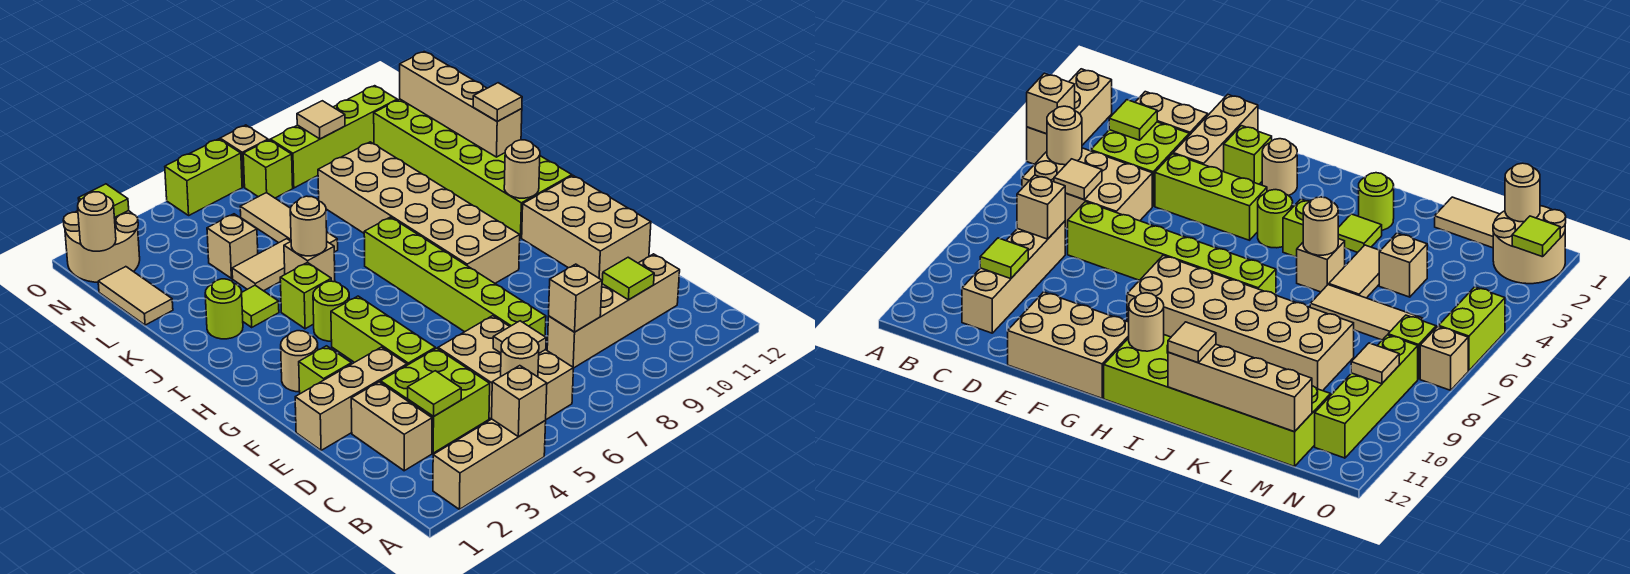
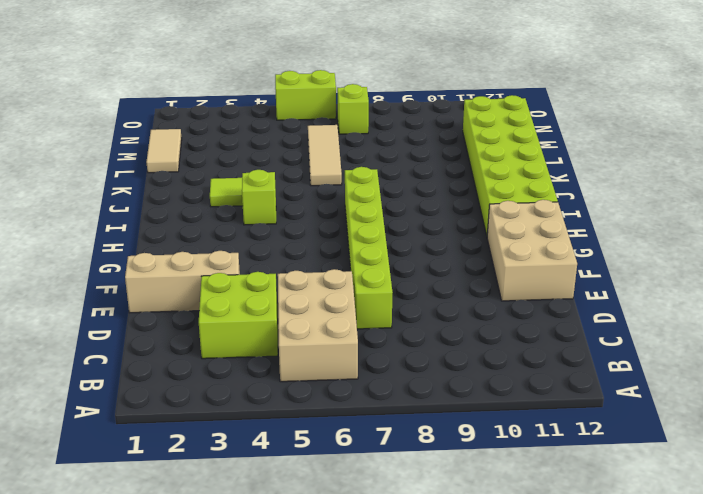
none -> tan 1x3 brick [433,419,546,509]
none -> tan 1x2 brick [351,382,432,471]
none -> tan 1x4 brick [547,254,680,368]
none -> lime 1x3 brick [331,296,435,365]

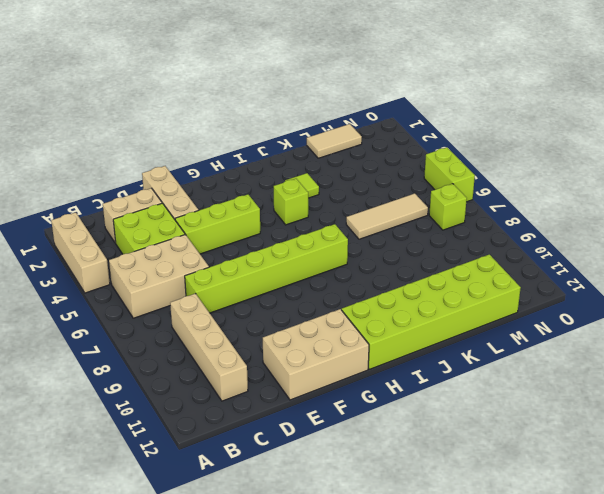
none -> lime 1x1 brick [299,346,351,394]
none -> tan 1x1 round brick [281,331,318,392]
none -> tan 2x6 brick [318,142,520,283]
none -> lime 1x1 round brick [313,281,349,341]

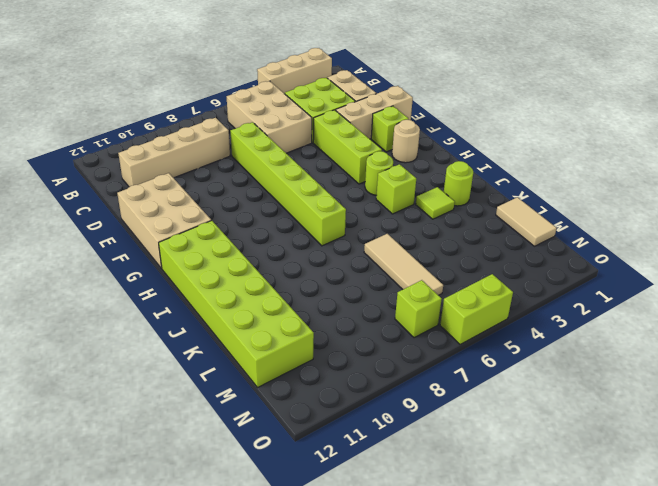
none -> tan 2x6 brick [318,142,520,283]
none -> tan 1x1 brick [284,242,335,282]
none -> tan 1x2 tile [232,239,291,291]
none -> tan 1x1 brick [207,214,258,278]

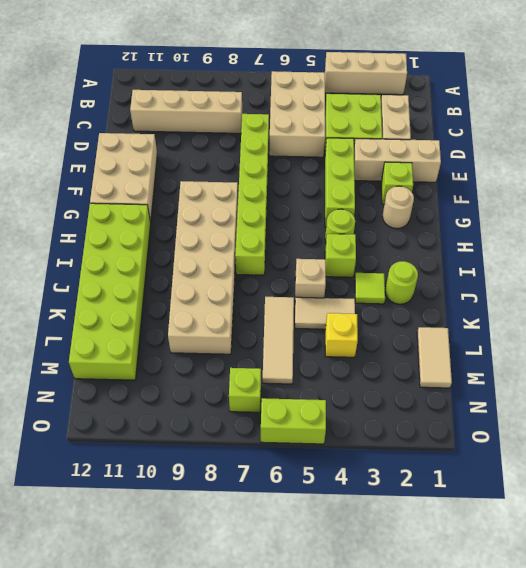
yellow 1x1 brick [325,313,358,357] -> tan 1x1 brick [207,214,258,278]
none -> tan 2x2 round brick [63,211,140,282]
none -> lime 1x4 brick [270,86,397,188]
none -> tan 1x1 brick [220,125,268,187]
none -> tan 1x1 brick [492,366,547,437]

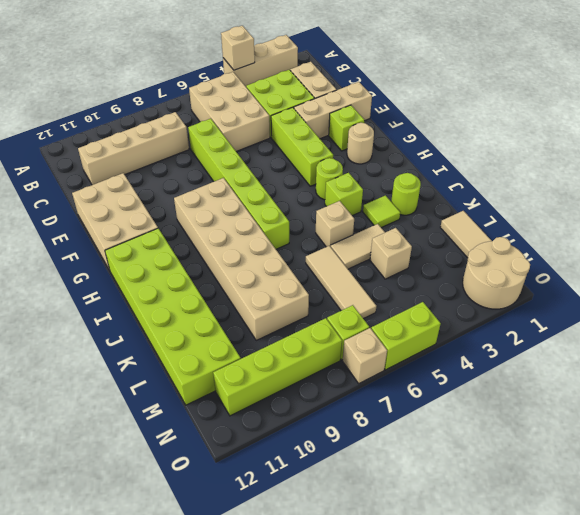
none -> tan 1x1 round brick [501,333,539,377]
none -> lime 1x1 tile [408,371,461,417]
none -> tan 1x1 tile [493,321,546,353]
none -> tan 1x1 brick [549,264,602,332]

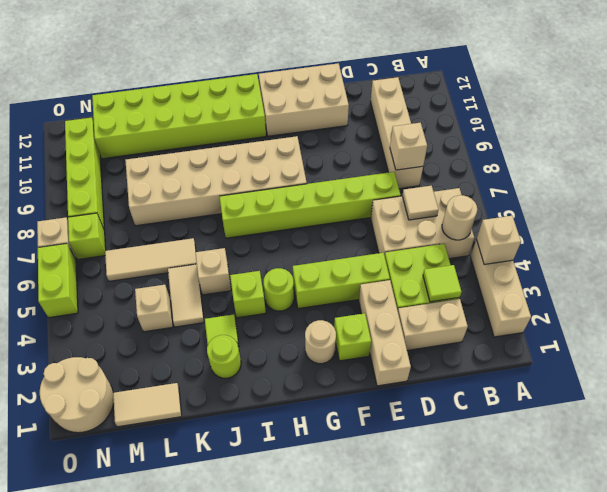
none -> lime 1x1 tile [602,257,654,300]
none -> tan 1x1 round brick [504,140,540,198]
none -> tan 1x1 round brick [290,196,327,256]
none -> tan 1x4 brick [400,52,522,157]

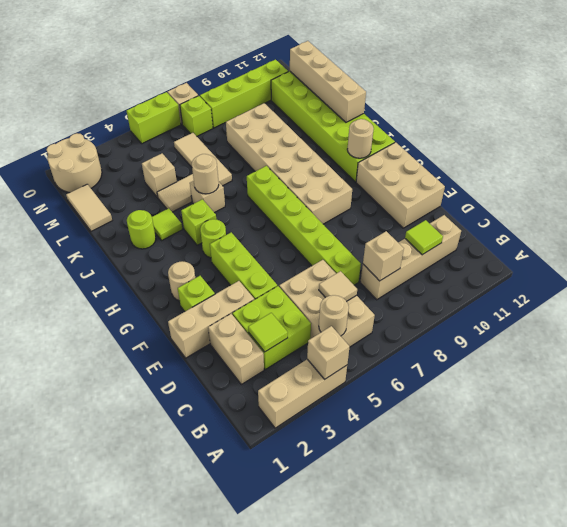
none -> tan 1x1 round brick [78,192,116,251]
none -> tan 1x1 tile [297,101,345,139]
none -> lime 1x1 tile [78,184,129,218]
none -> tan 1x1 tile [473,83,522,121]

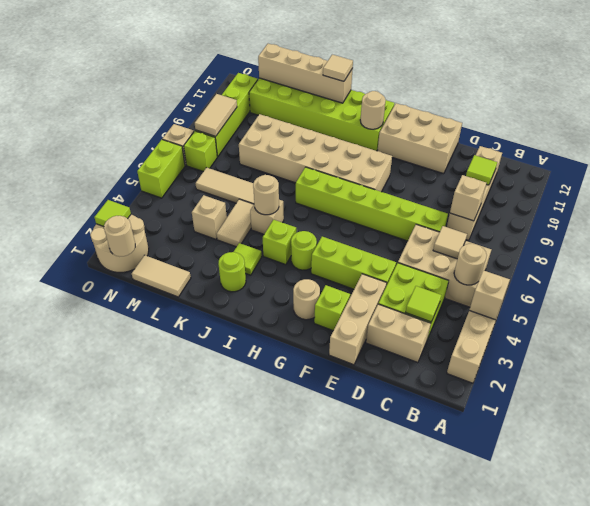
tan 1x2 tile [195,94,237,136] -> tan 1x1 tile [297,101,345,139]

